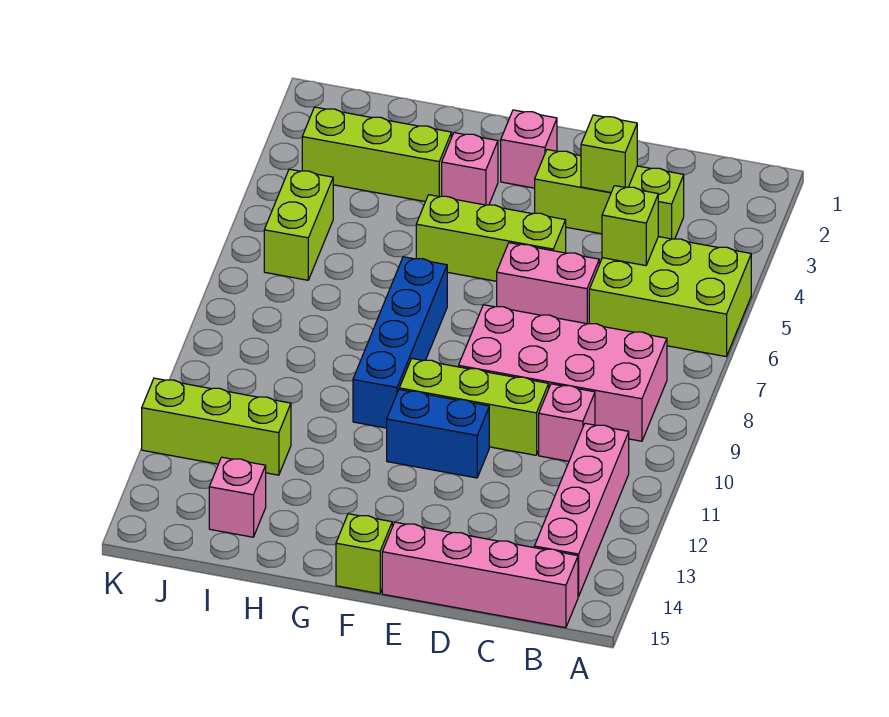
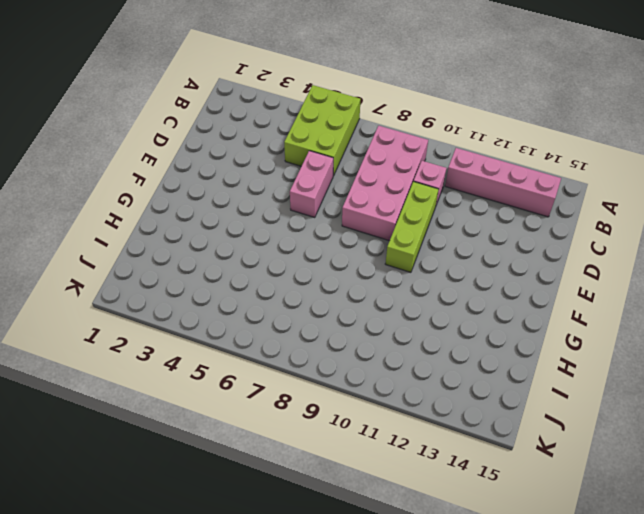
none -> pink 1x4 brick [382,522,578,628]
none -> lime 1x3 brick [535,150,684,239]
none -> lime 1x3 brick [416,195,566,281]

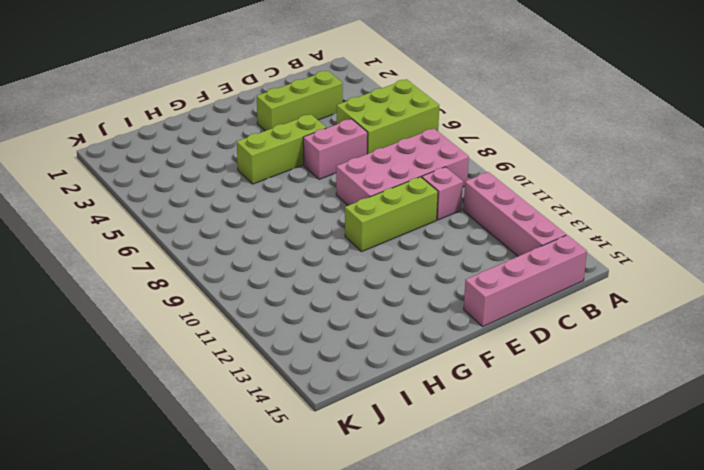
none -> blue 1x2 brick [387,390,489,478]
none -> pink 1x1 brick [501,110,557,188]
none -> lime 1x1 brick [336,514,392,594]

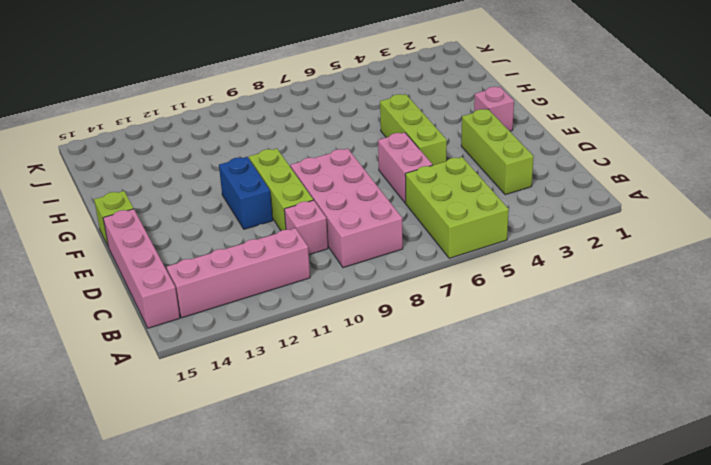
none -> pink 1x1 brick [442,133,498,205]
none -> blue 1x4 brick [353,257,447,428]
none -> lime 1x3 brick [302,107,451,202]

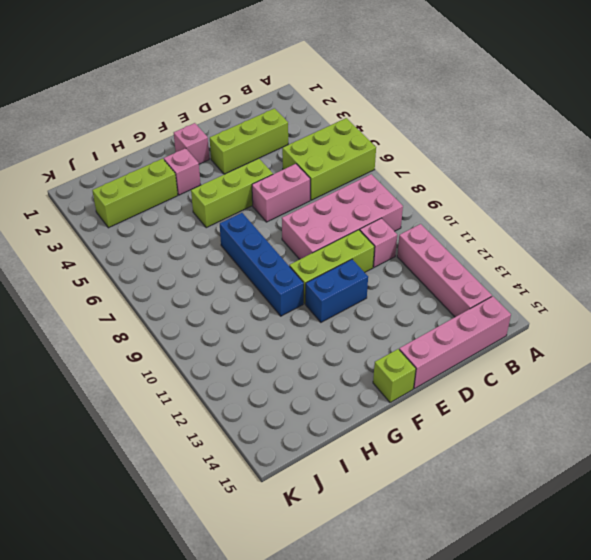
none -> lime 1x3 brick [142,378,291,475]
none -> pink 1x1 brick [209,457,266,537]
none -> lime 1x2 brick [264,169,333,280]

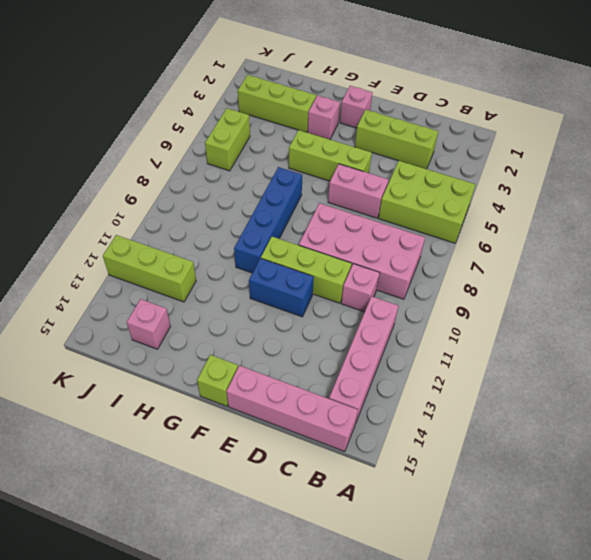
none -> lime 1x1 brick [602,186,658,266]
none -> lime 1x1 brick [581,115,637,192]

